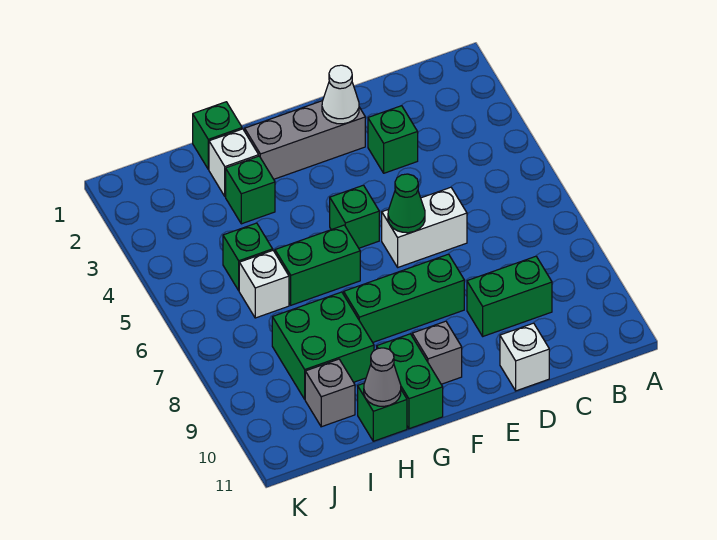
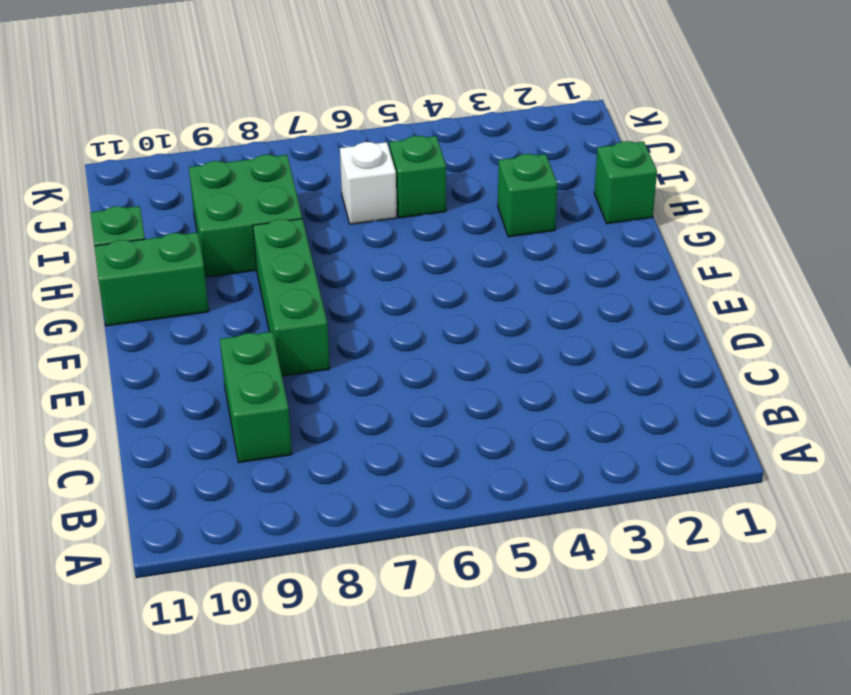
none -> green 1x1 brick [368,106,418,173]
none -> white 1x2 brick [382,187,467,267]
none -> white 1x1 brick [500,323,549,391]

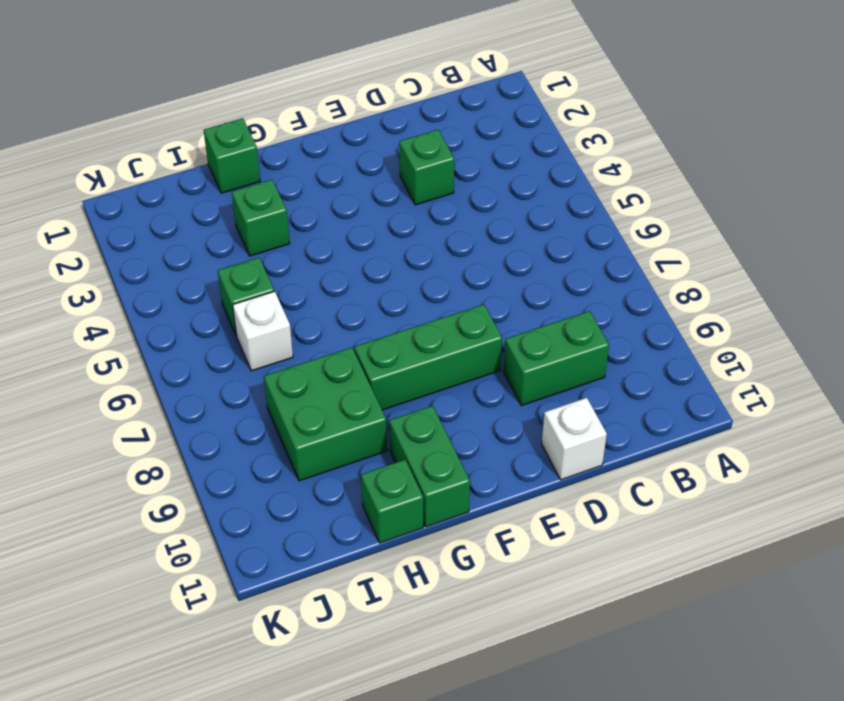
none -> white 1x2 brick [382,187,467,267]
none -> grey 1x3 brick [245,101,365,179]
none -> green 1x1 brick [330,185,379,248]

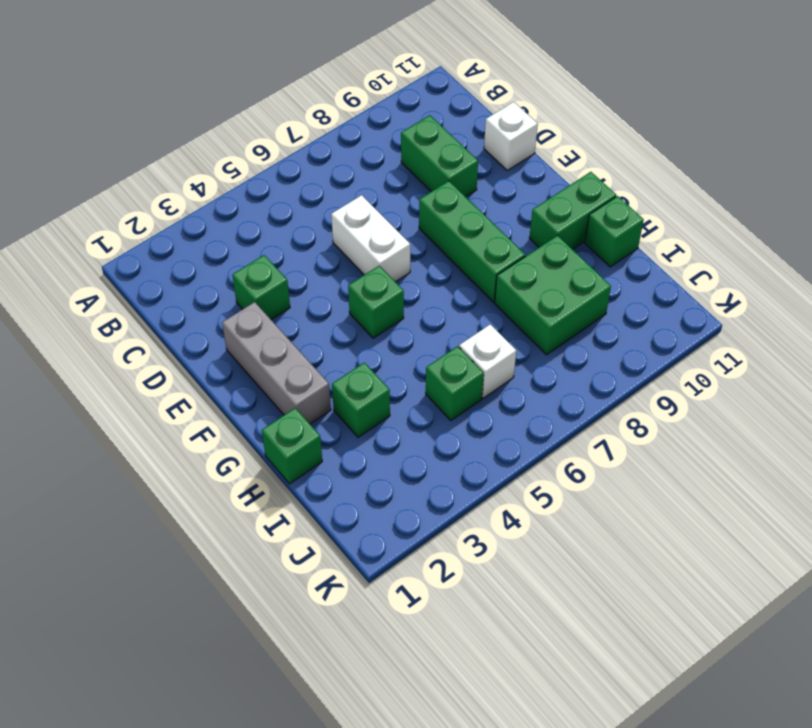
none -> grey 1x1 brick [412,321,462,384]
none -> green 1x2 brick [275,225,360,305]
none -> white 1x1 brick [209,129,259,197]

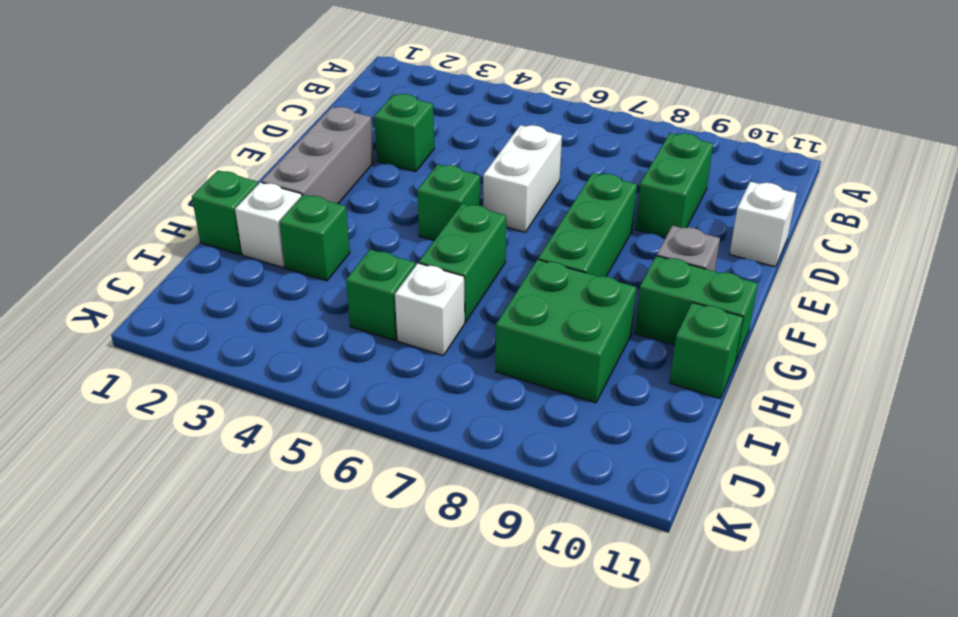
none -> grey 1x1 brick [305,359,355,427]
none -> white 1x1 cone [322,65,359,124]
none -> green 1x1 cone [388,174,425,233]

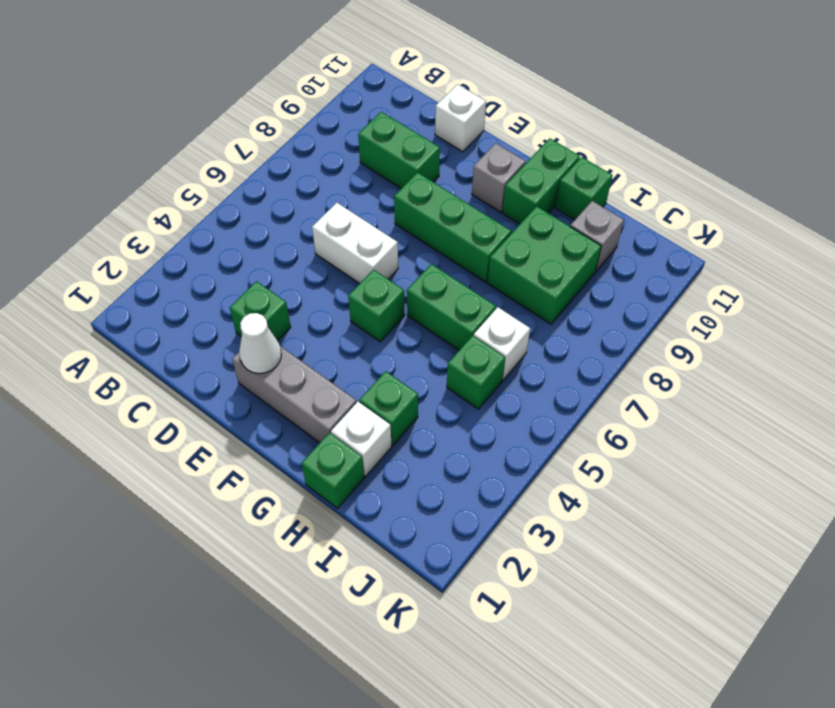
none -> green 1x1 cone [388,174,425,233]
none -> grey 1x1 cone [364,348,401,406]

